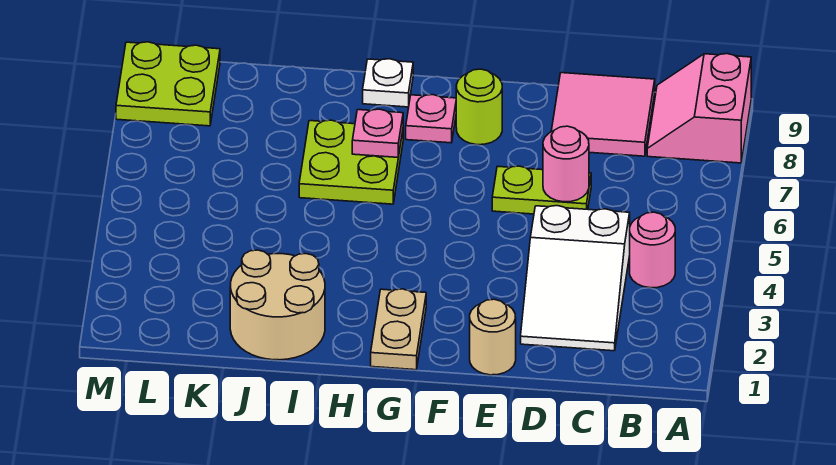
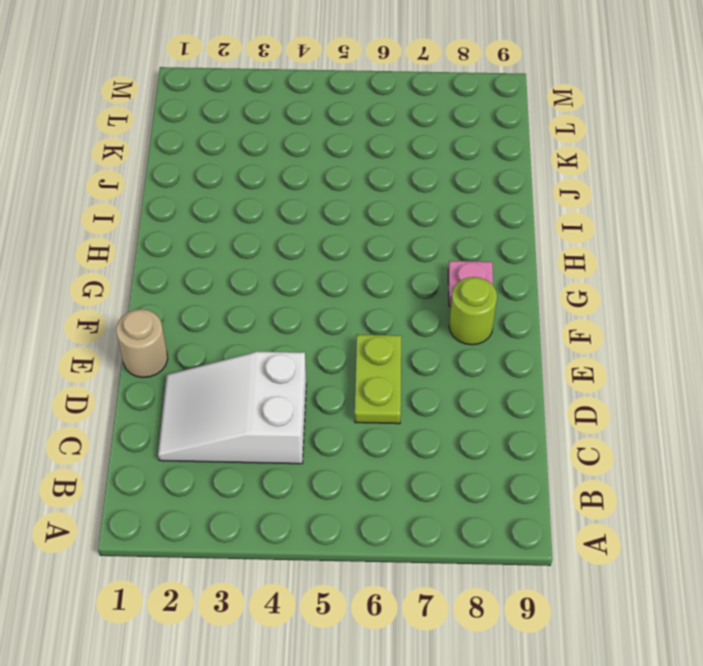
none -> pink 2x2 slope [647,54,751,163]
none -> pink 1x1 round brick [630,212,675,288]
none -> pink 2x2 tile [551,73,655,156]

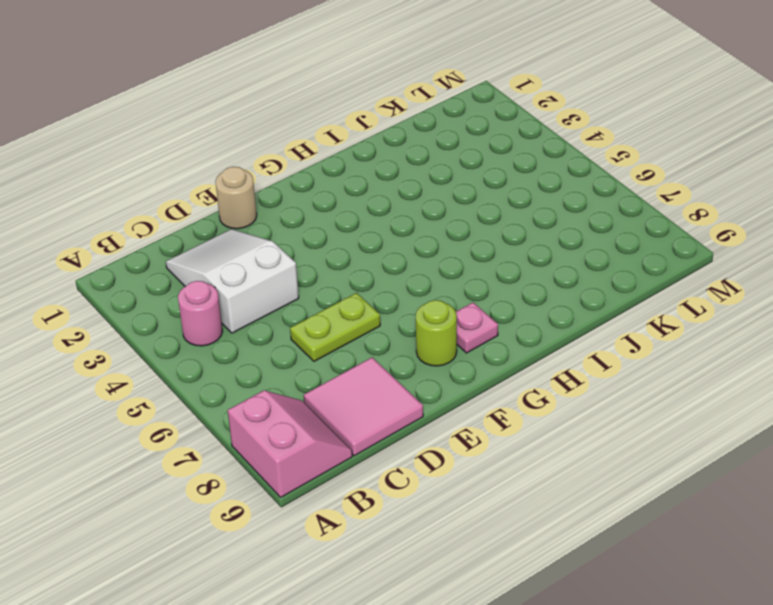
none -> tan 1x2 plate [371,289,426,370]
none -> lime 2x2 plate [299,120,403,204]
none -> white 1x1 plate [363,59,413,107]

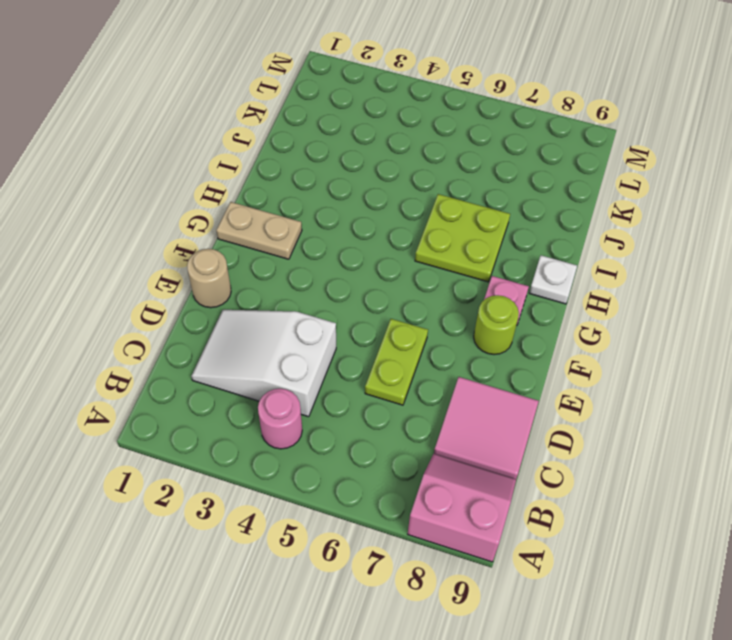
none -> tan 2x2 round brick [230,250,325,360]
none -> lime 2x2 plate [116,42,220,126]
none -> pink 1x1 round brick [543,126,589,202]

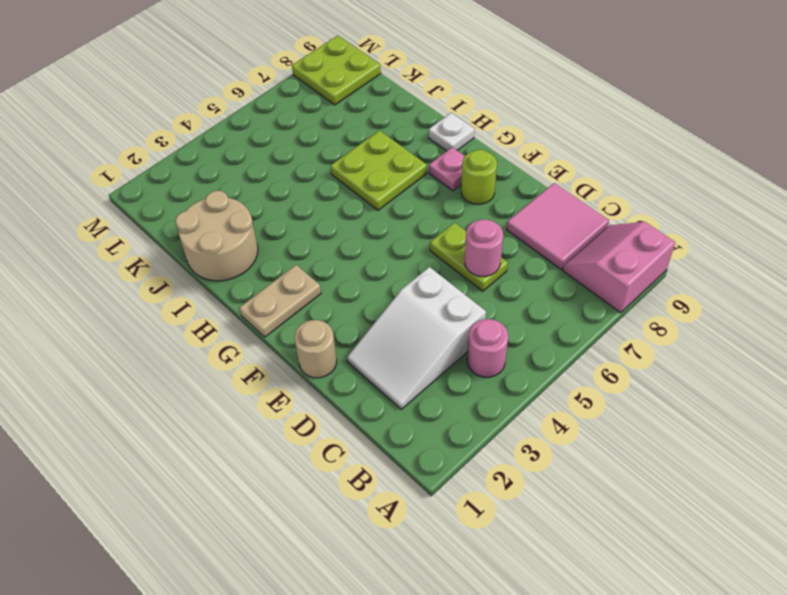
none -> pink 1x1 plate [352,109,403,157]

